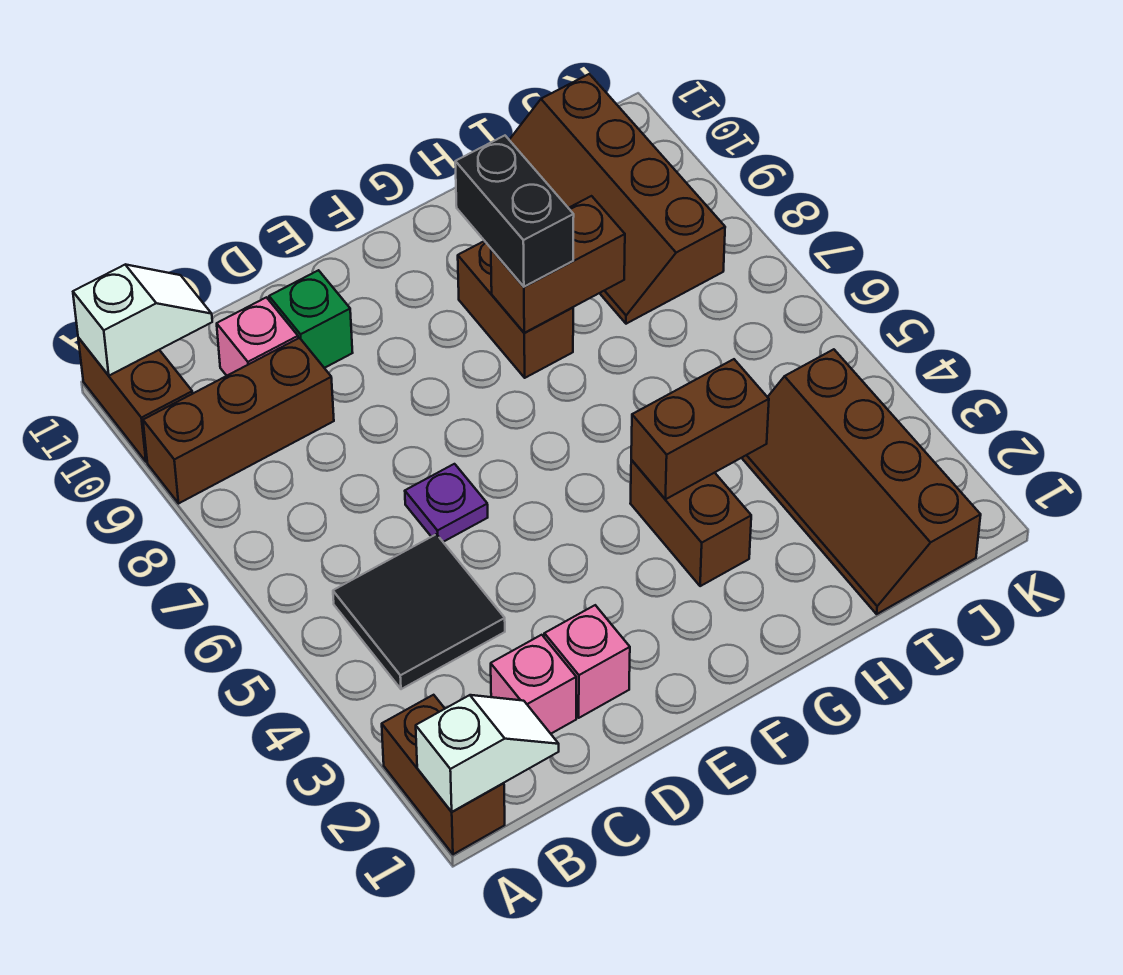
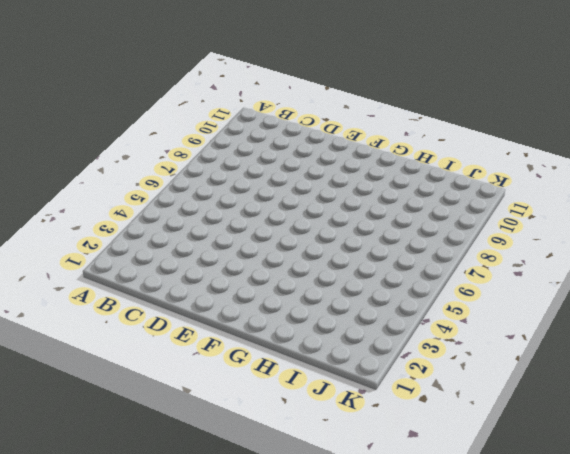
none -> brown 1x2 brick [382,695,505,854]
none -> brown 1x3 brick [143,338,334,503]
none -> brown 1x2 brick [78,338,192,462]

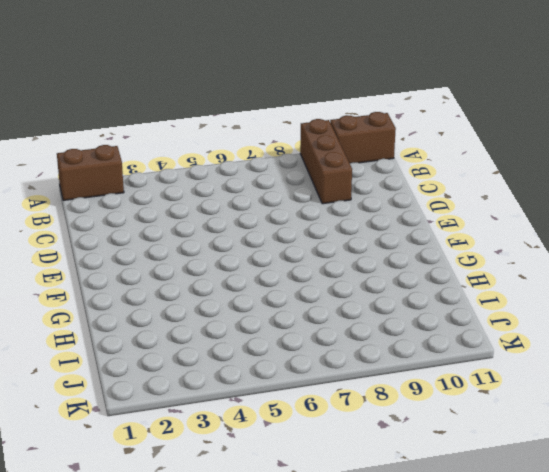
none -> black 2x2 tile [333,534,505,689]
none -> pink 1x1 brick [491,635,576,734]
none -> pink 1x1 brick [217,297,298,376]

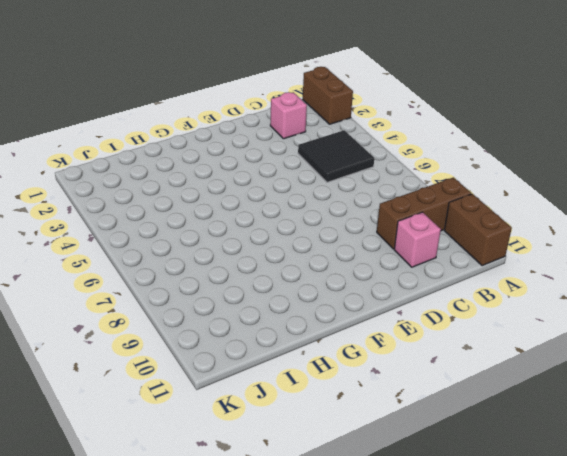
none -> pink 1x1 brick [544,605,630,718]
none -> purple 1x1 plate [405,464,488,542]
none -> green 1x1 brick [269,270,353,368]

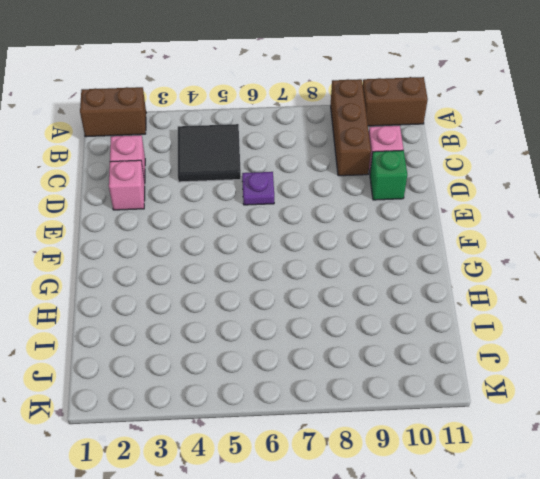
none -> brown 1x2 brick [630,460,751,586]
none -> brown 1x2 brick [458,241,573,378]
none -> brown 2x4 slope [742,349,981,614]

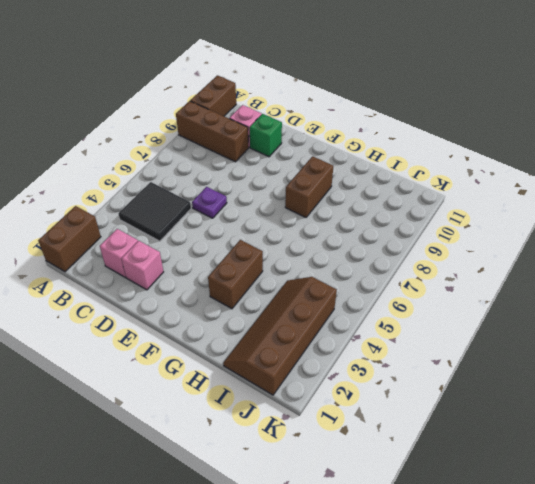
none -> brown 2x4 slope [510,74,725,324]
none -> white 1x2 slope [416,695,559,812]
none -> white 1x2 slope [73,265,212,376]

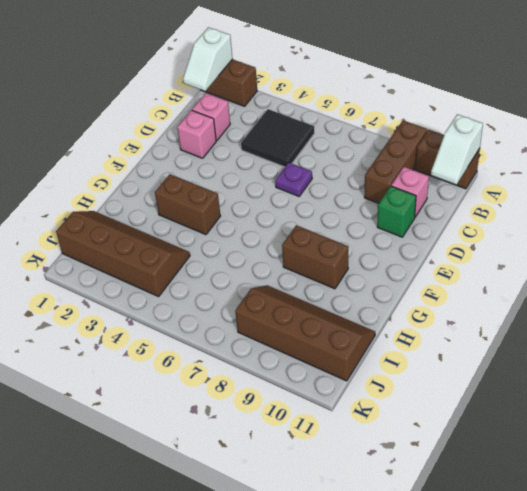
none -> brown 1x2 brick [631,359,769,499]
none -> brown 1x2 brick [491,196,625,333]
none -> black 1x2 brick [455,136,574,287]

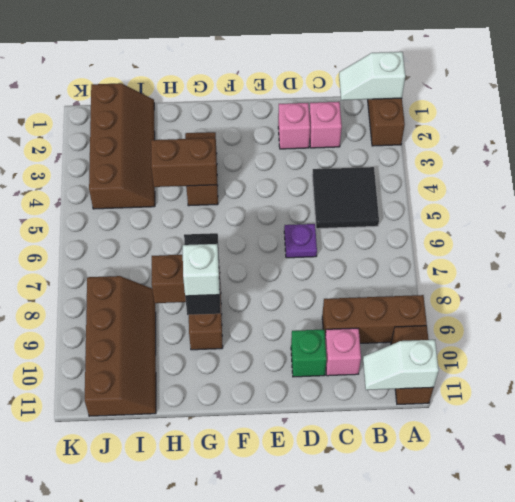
white 1x1 brick [183,244,220,296] -> none

